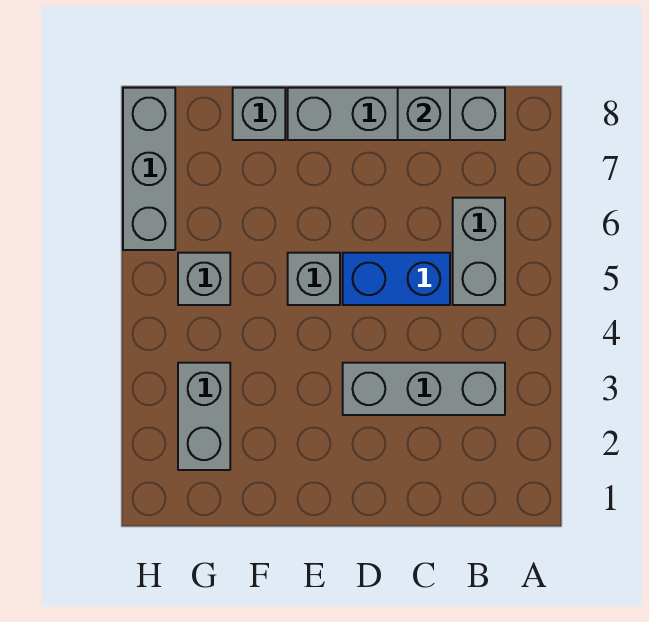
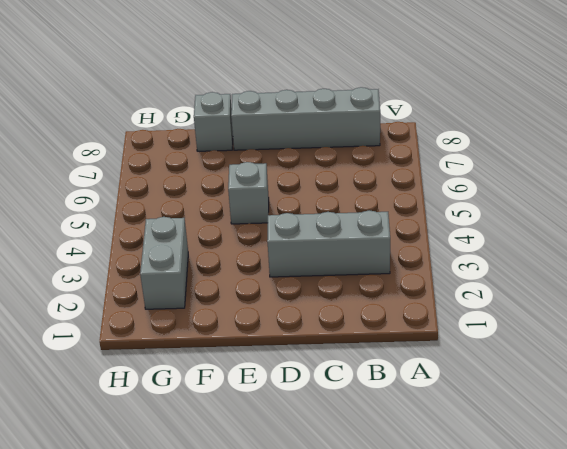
none -> grey 1x2 brick [453,198,505,305]
none -> blue 1x2 brick [343,253,450,305]

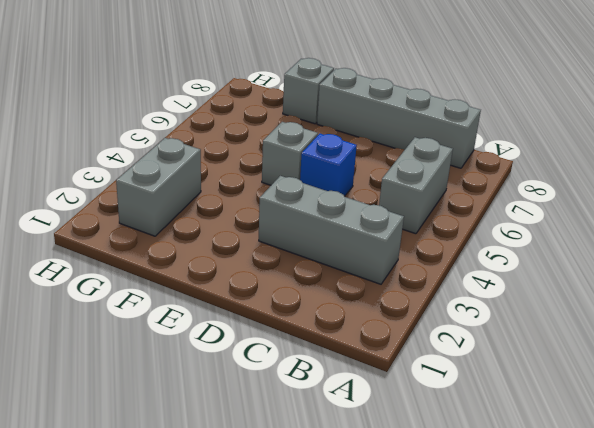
blue 1x1 brick [300,134,357,196] -> blue 1x2 brick [343,253,450,305]
none -> grey 1x1 brick [178,253,230,305]
none -> grey 1x3 brick [123,88,175,250]

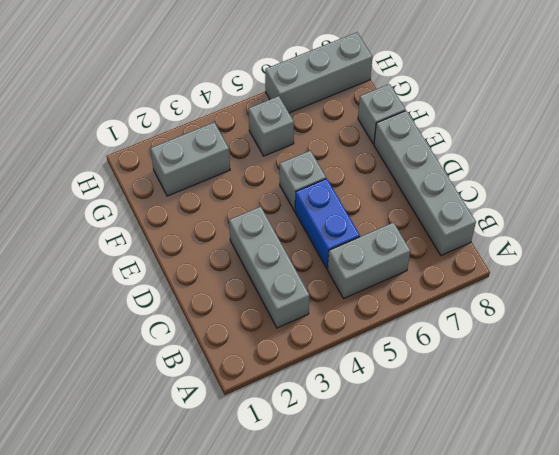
none -> grey 1x1 brick [398,88,450,140]

